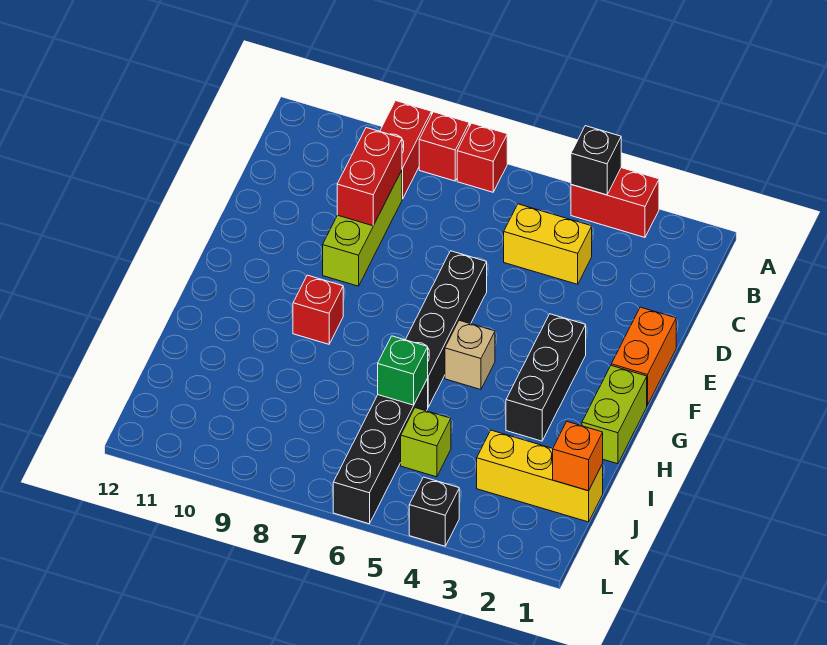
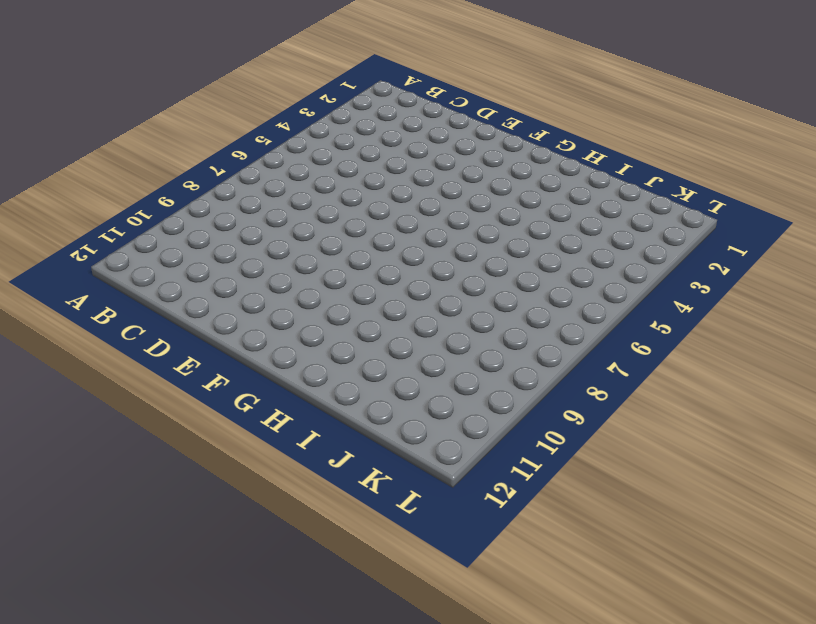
none -> red 1x2 brick [571,168,659,237]
none -> red 1x1 brick [457,123,507,192]
none -> red 1x1 brick [419,112,469,181]

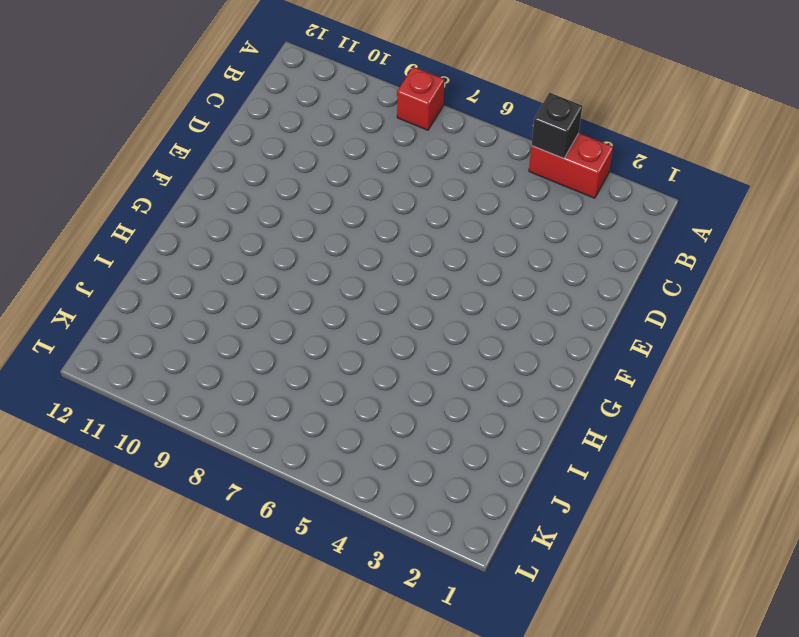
none -> red 1x1 brick [457,123,507,192]
none -> red 1x2 brick [380,101,431,199]
none -> yellow 1x2 brick [504,204,592,284]

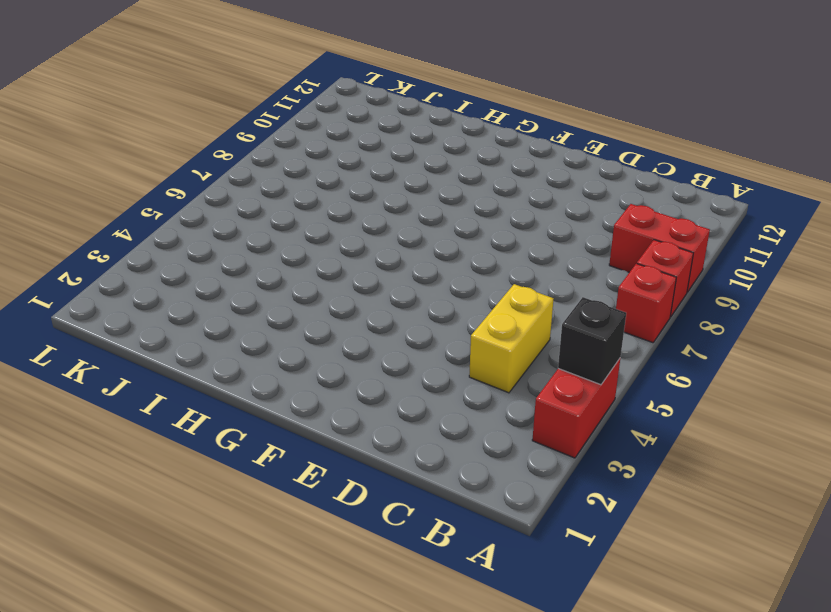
none -> lime 1x3 brick [323,170,402,286]
none -> orange 1x2 brick [611,307,676,405]
none -> black 1x4 brick [406,251,487,407]

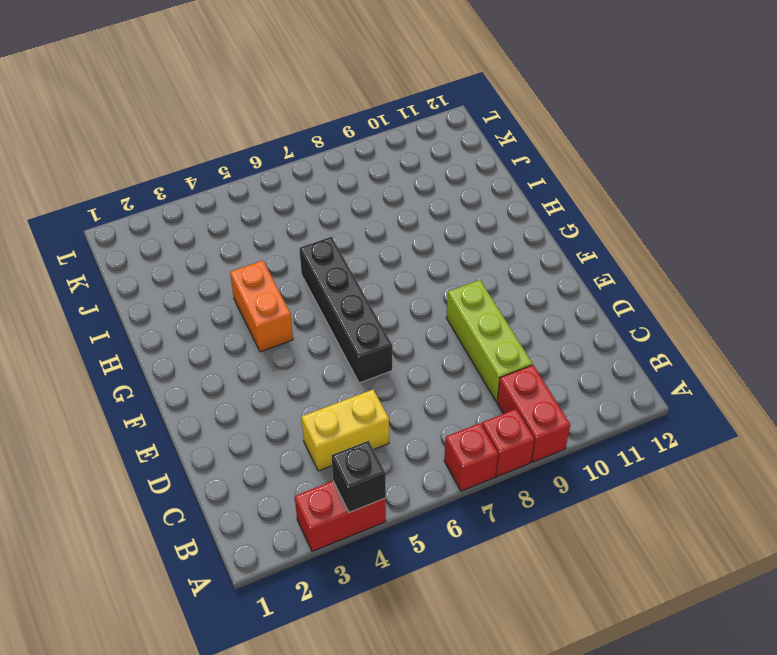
orange 1x2 brick [230,261,293,352] -> orange 1x2 brick moved to [611,307,676,405]
none -> black 1x3 brick [506,314,586,441]
none -> lime 1x2 brick [582,366,647,464]
none -> tan 1x1 brick [445,320,495,390]

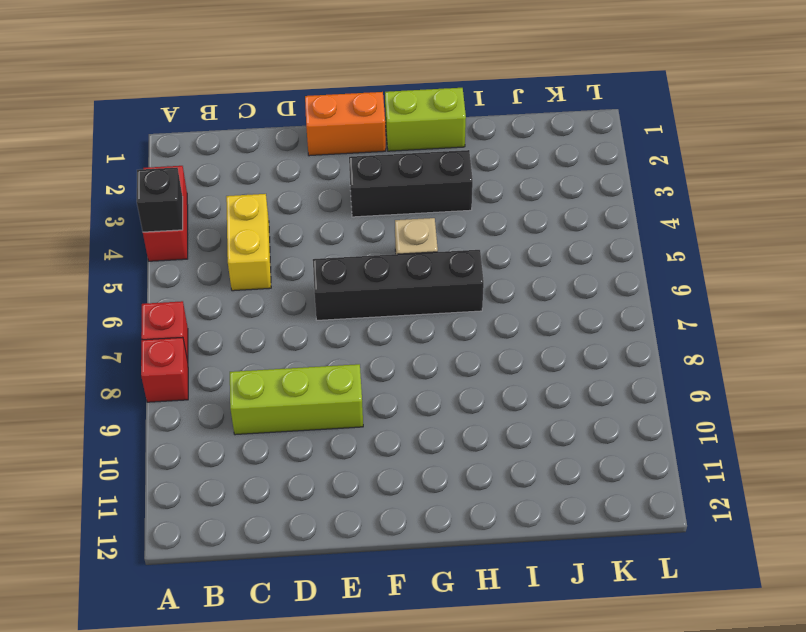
none -> red 1x2 brick [380,101,431,199]
none -> red 1x1 brick [293,275,343,344]
none -> black 1x4 brick [333,379,428,524]

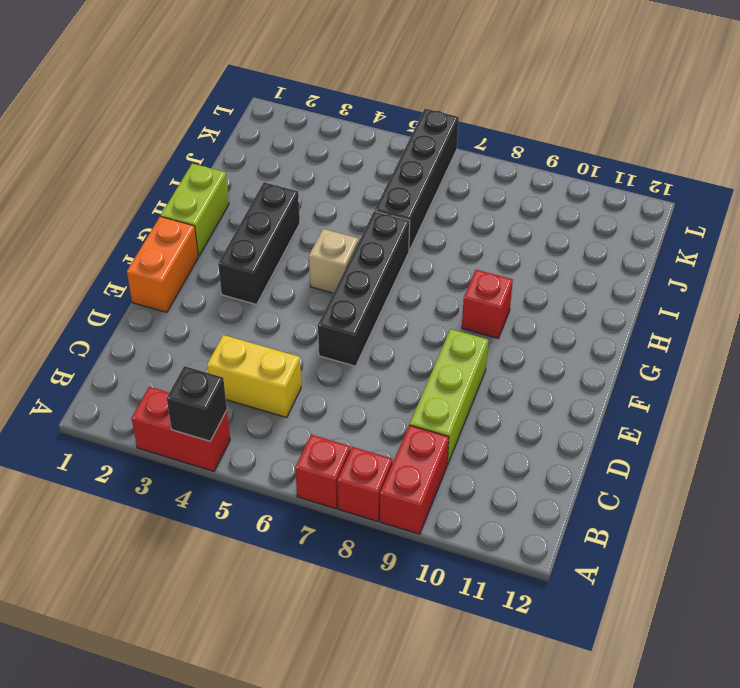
none -> yellow 1x3 brick [477,430,603,522]
none -> lime 1x1 brick [401,408,451,477]
none -> black 1x1 brick [409,477,459,546]

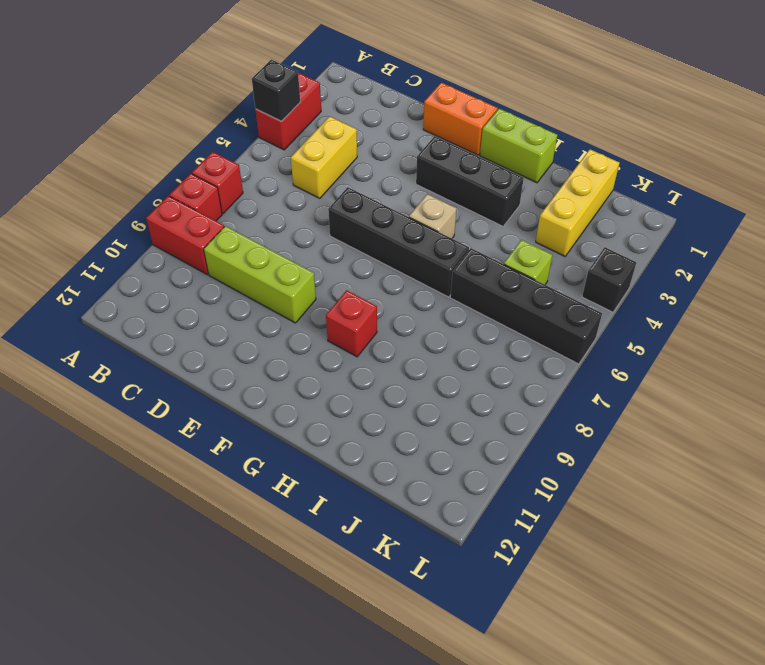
none -> red 1x2 brick [337,128,402,226]
none -> green 1x1 brick [378,336,428,405]
none -> orange 1x1 brick [553,422,603,491]

